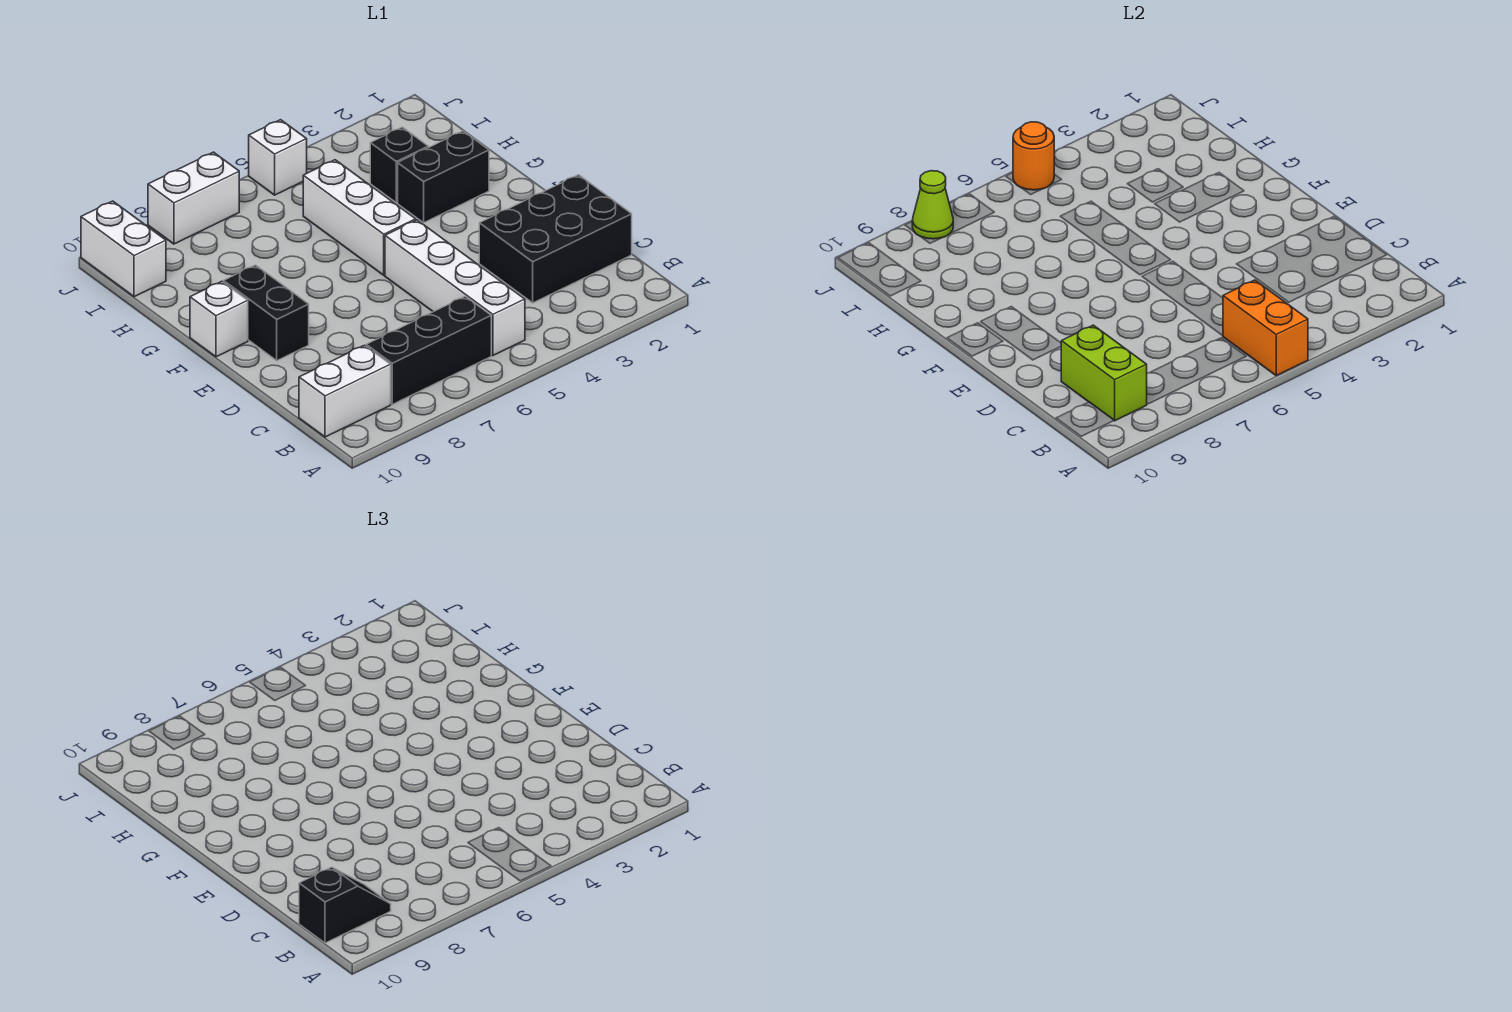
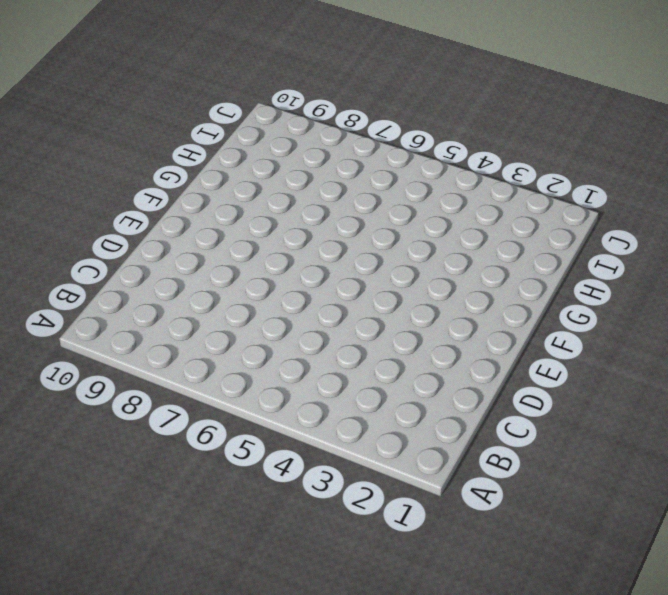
none -> white 1x4 brick [385,220,525,355]
none -> black 1x3 brick [366,296,491,404]
none -> white 1x2 brick [299,345,391,437]

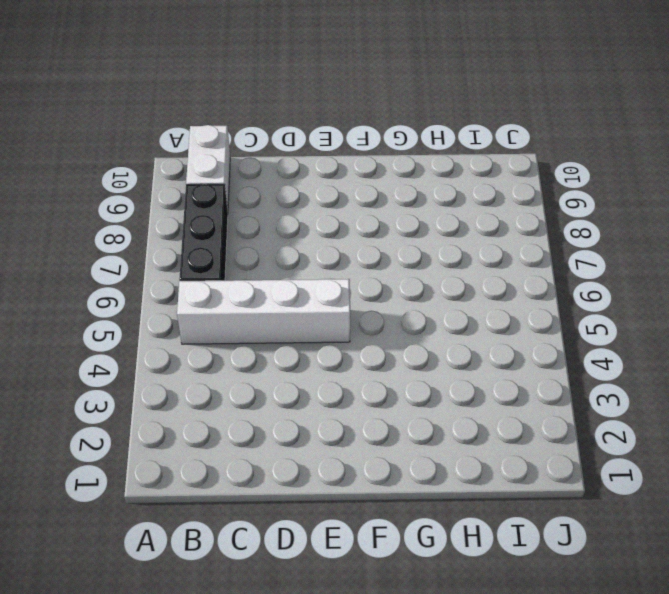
none -> black 2x3 brick [479,175,632,303]
none -> black 1x2 brick [224,265,309,360]
none -> white 1x3 brick [303,160,416,275]

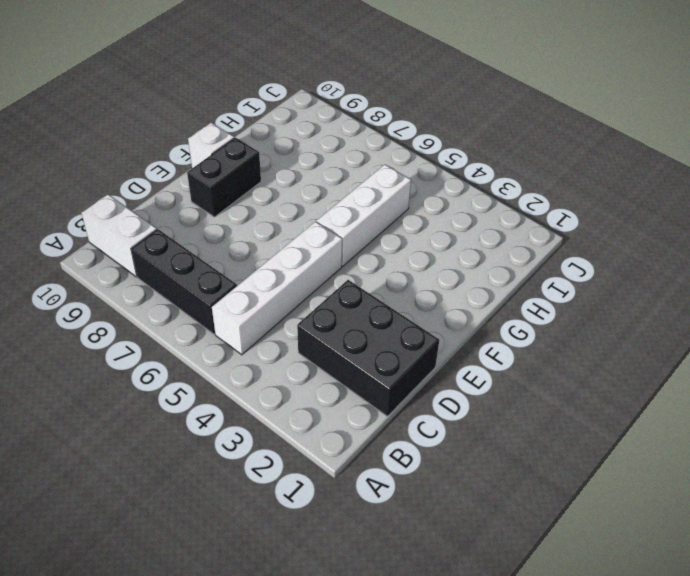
none -> black 1x2 brick [398,131,489,223]
none -> black 1x1 brick [370,127,428,203]
none -> white 1x2 brick [81,201,166,297]

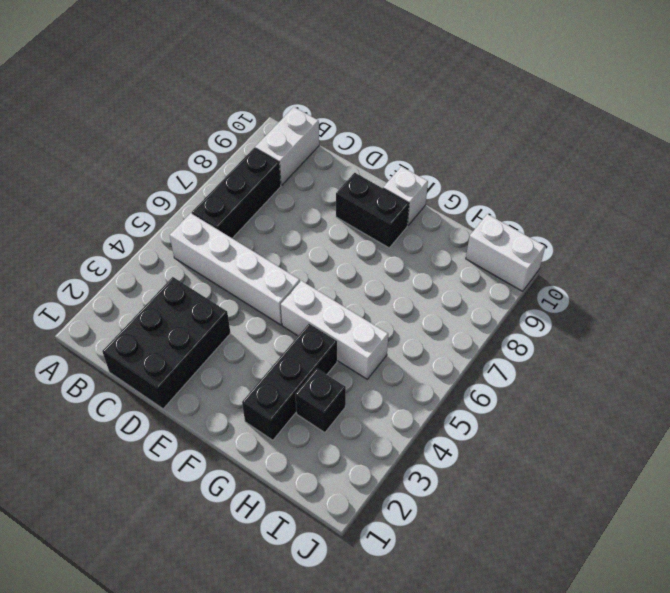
black 1x3 brick [242,324,337,440] -> black 1x2 brick [398,131,489,223]
none -> white 1x1 brick [249,120,307,195]
none -> white 1x2 brick [148,152,239,244]
none -> orange 1x2 brick [1223,280,1308,375]

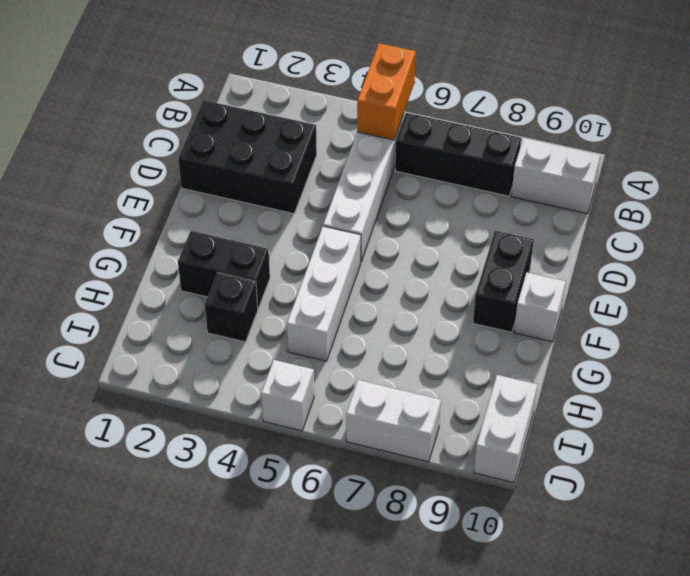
none -> lime 1x2 brick [1061,325,1147,421]
none -> orange 1x1 round brick [1013,122,1054,190]
none -> lime 1x1 cone [912,171,953,239]

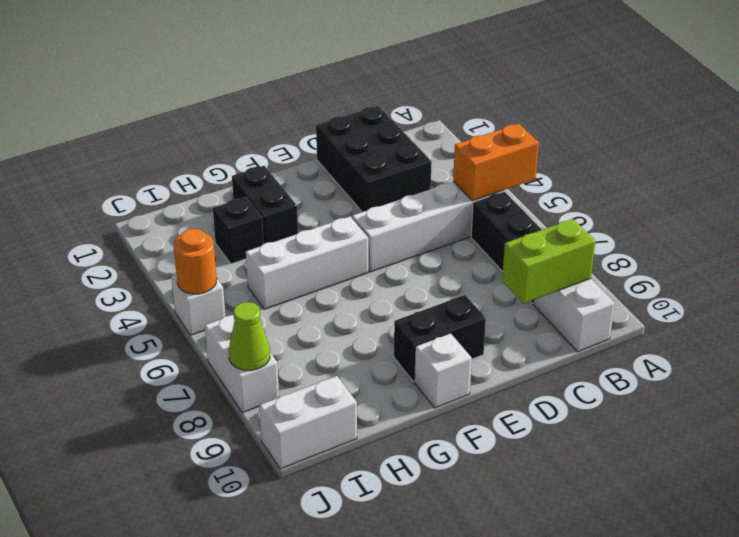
none -> black 1x2 slope [299,867,391,943]

